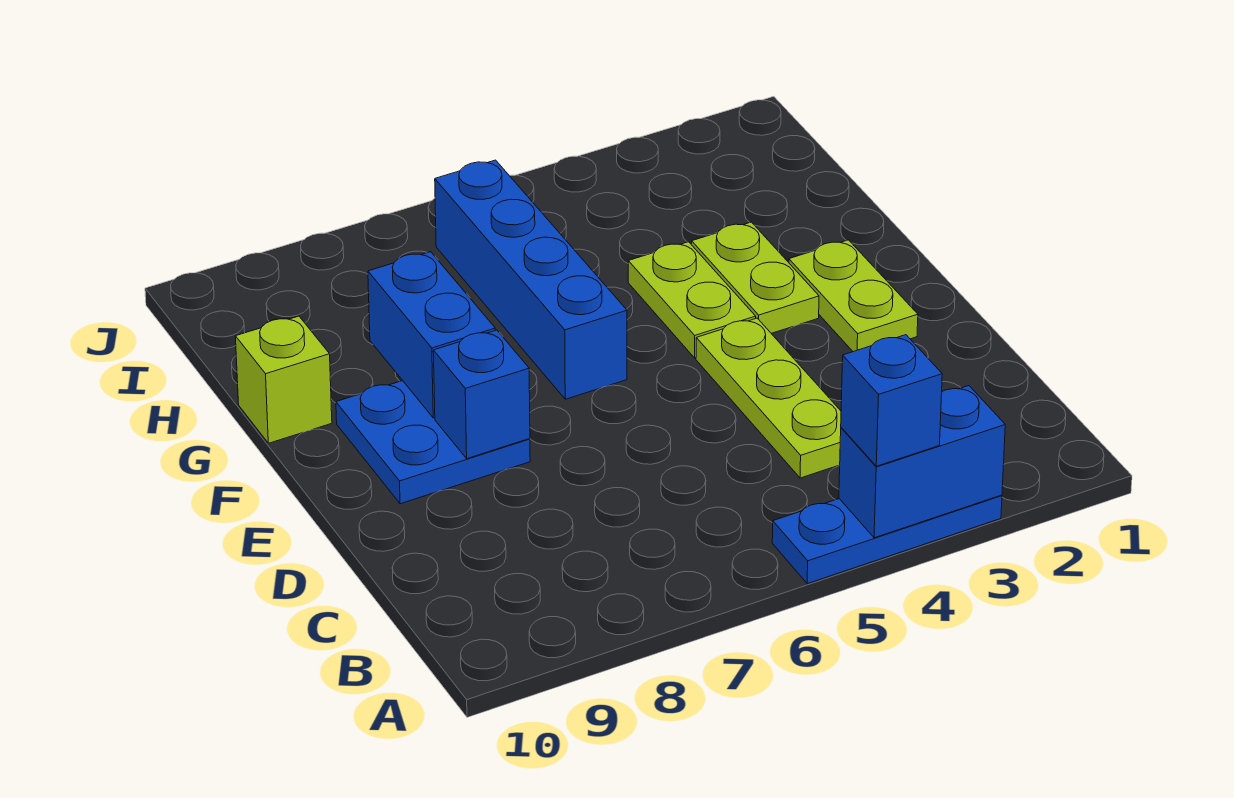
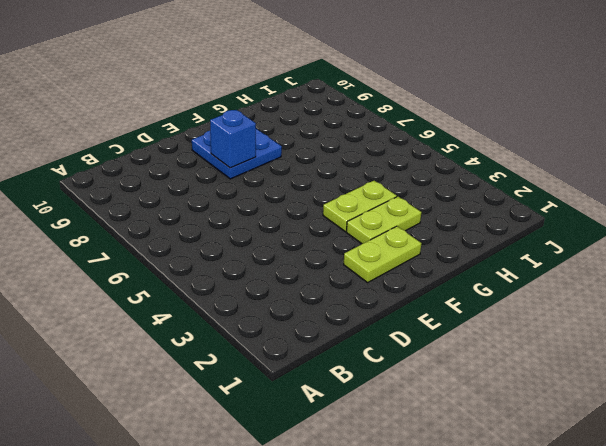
none -> blue 1x3 plate [772,495,1002,584]
none -> lime 1x3 plate [696,318,841,478]
none -> blue 1x4 brick [435,160,627,399]

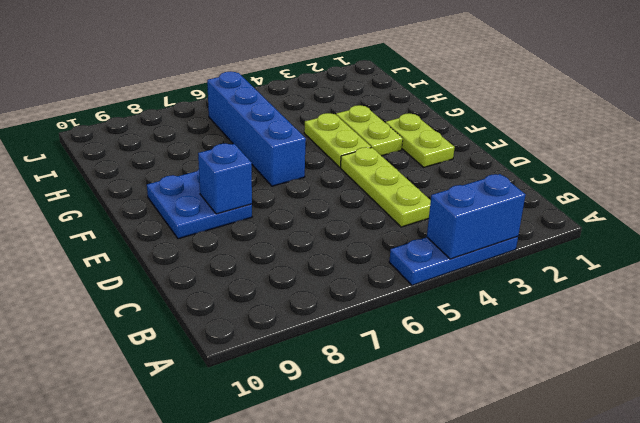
none -> lime 1x1 brick [235,316,332,443]
none -> blue 1x2 brick [368,252,495,418]
none -> blue 1x1 brick [841,335,942,466]

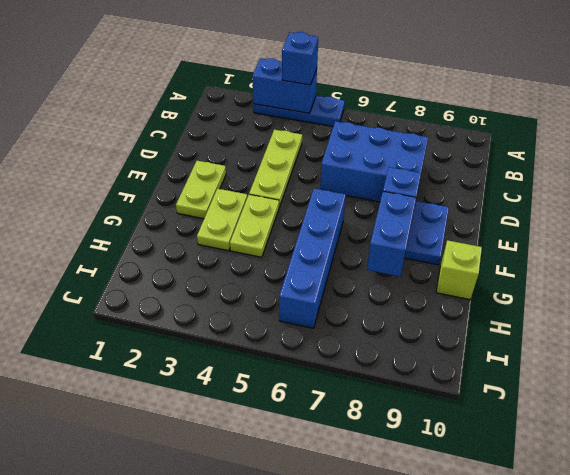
blue 2x3 brick [320,121,428,202] -> none

